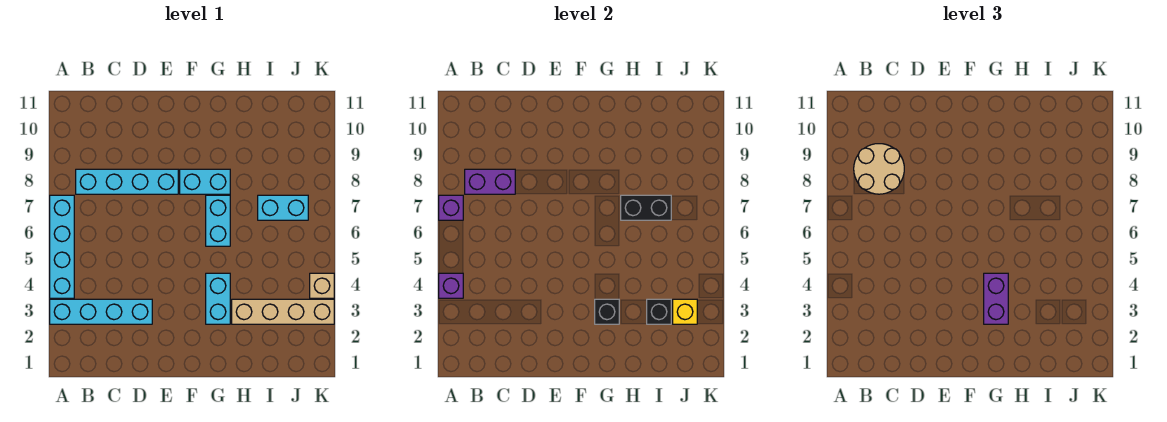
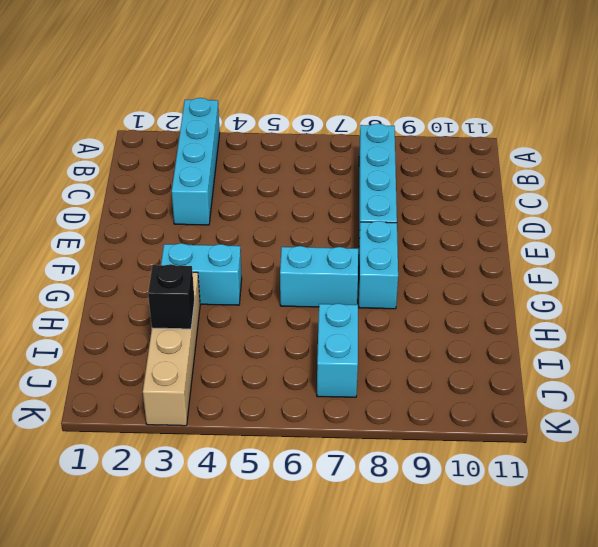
none -> cyan 1x4 brick [50,195,74,298]
none -> tan 1x1 brick [310,273,334,298]
none -> purple 1x1 brick [439,273,463,298]

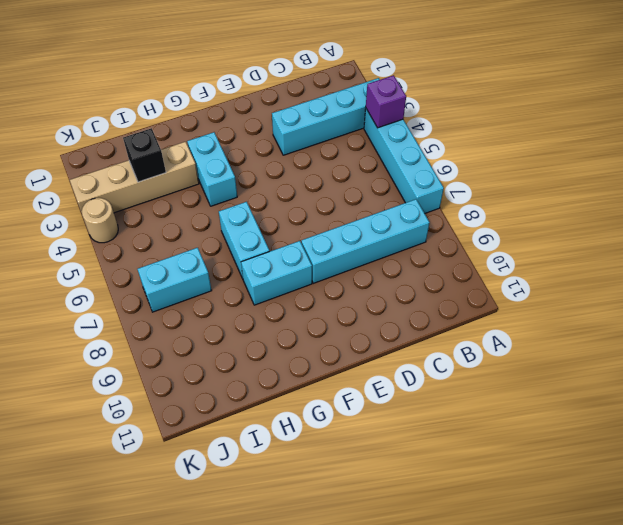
tan 1x1 round brick [82,198,118,243] -> tan 1x1 brick [310,273,334,298]
none -> purple 1x1 brick [439,195,463,220]
none -> purple 1x2 brick [465,169,515,194]
none -> black 1x1 brick [595,299,619,324]

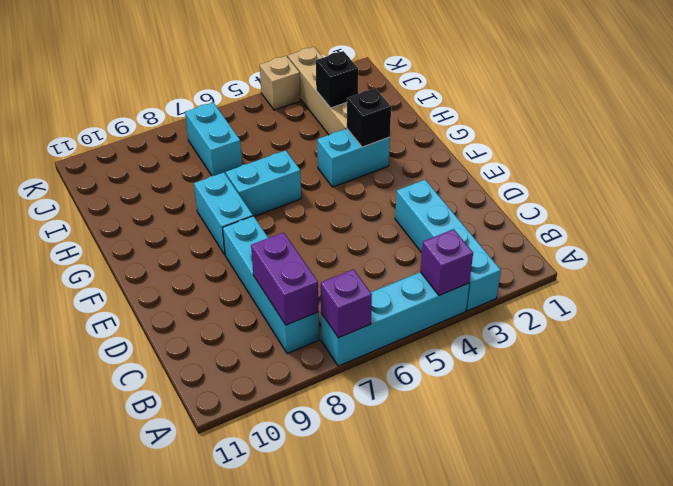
none -> black 1x2 brick [621,195,671,220]
none -> yellow 1x1 brick [673,299,697,324]
none -> tan 2x2 round brick [854,144,904,194]

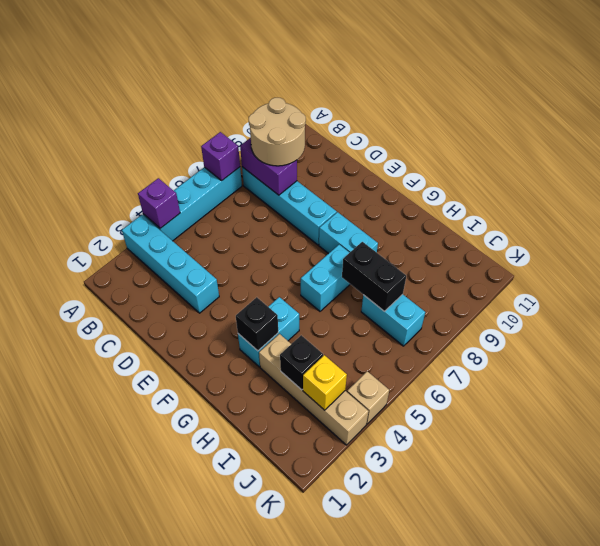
none -> purple 1x2 brick [984,273,1008,324]

